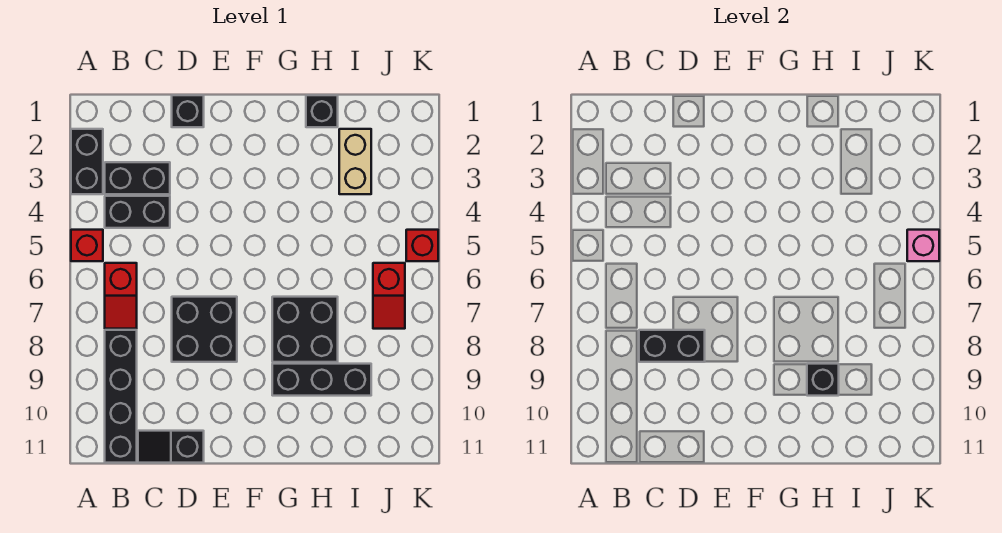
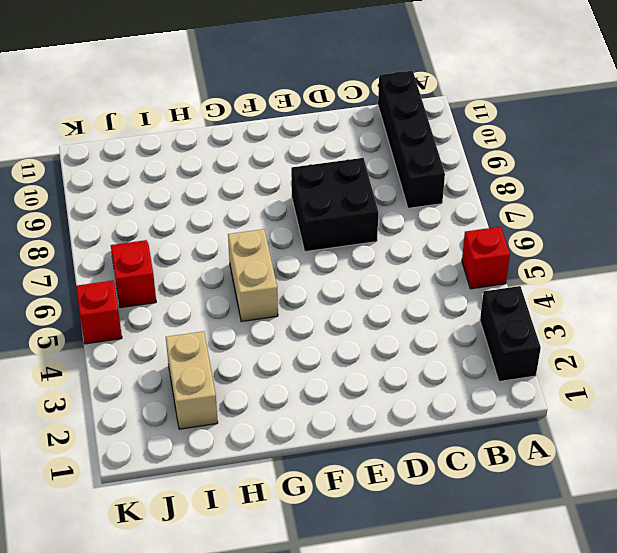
tan 1x2 brick [228,229,278,322] -> none
none -> black 1x2 brick [105,162,170,194]
none -> black 1x2 brick [105,196,170,228]
none -> red 1x2 slope [105,263,137,329]

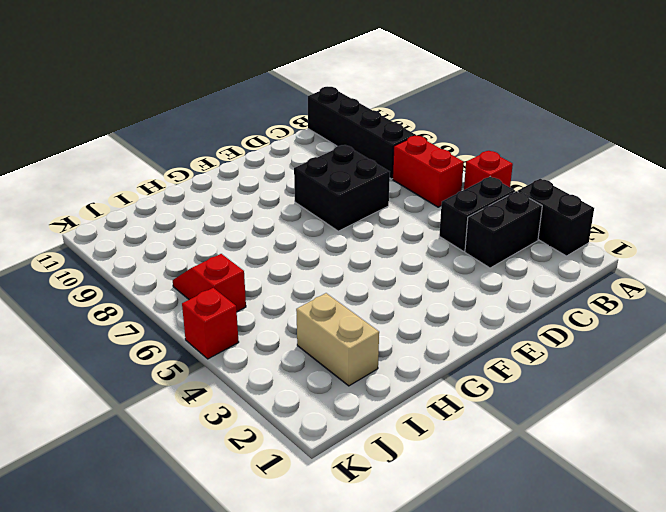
red 1x2 brick [393,136,464,207] -> red 1x2 slope [105,263,137,329]
none -> black 1x2 slope [138,431,204,463]
none -> black 1x1 brick [172,95,204,127]
none -> black 2x2 brick [272,297,338,362]

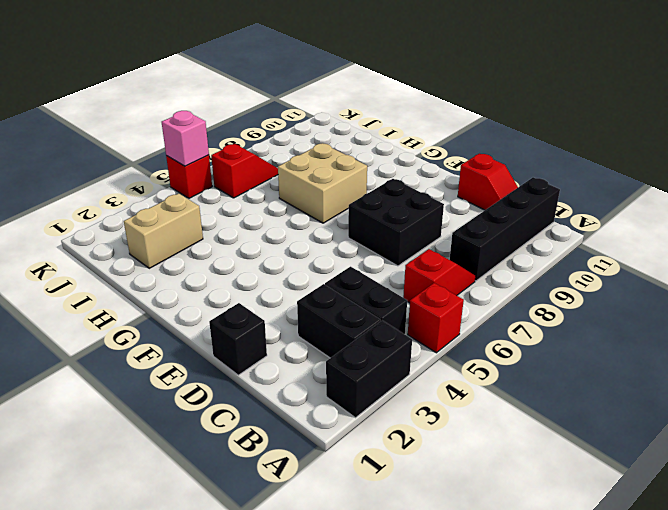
red 1x2 slope [458,154,518,210] -> black 1x2 slope [138,431,204,463]
tan 2x2 brick [278,143,367,223] -> black 2x2 brick [272,297,338,362]
none -> black 1x3 brick [272,364,371,396]
none -> black 1x1 brick [306,95,338,127]
none -> black 1x2 brick [639,330,705,362]

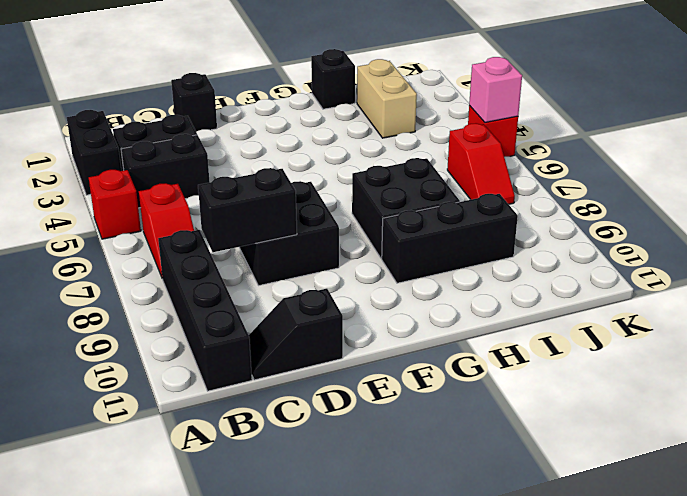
none -> black 1x1 brick [807,364,839,396]

